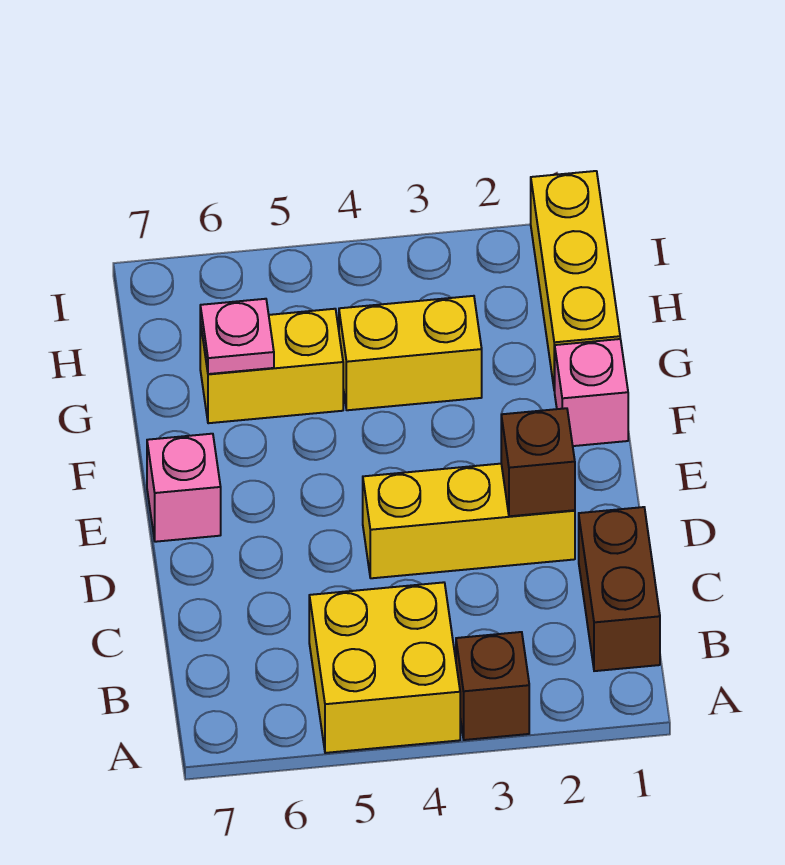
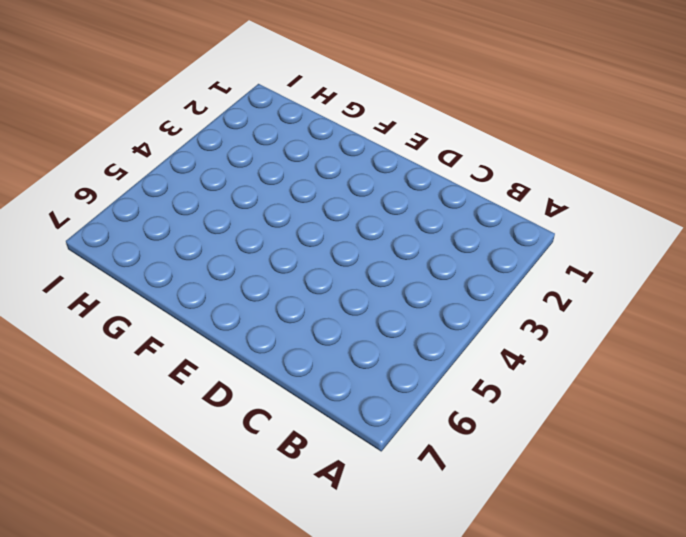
none -> brown 1x1 brick [456,632,529,740]
none -> yellow 2x2 brick [309,582,460,753]

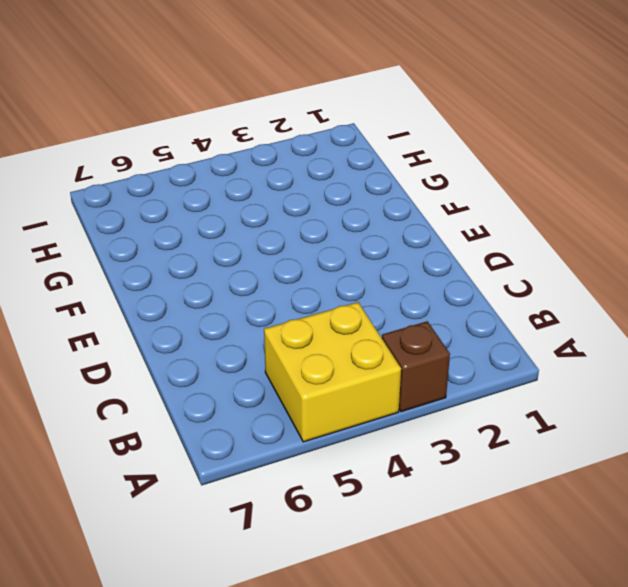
none -> brown 1x2 brick [579,507,660,671]
none -> yellow 1x3 brick [363,464,575,578]

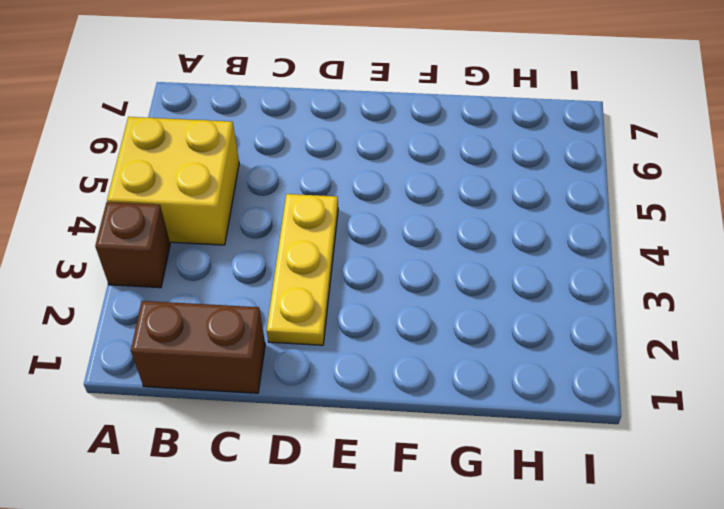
yellow 1x3 plate [267,194,338,345] -> yellow 1x3 brick [363,464,575,578]
none -> pink 1x1 brick [147,434,221,542]
none -> pink 1x1 brick [555,339,628,446]

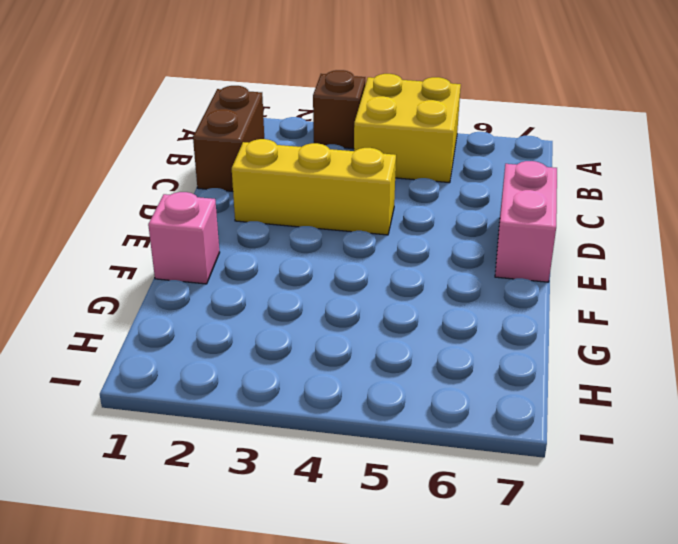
pink 1x2 brick [495,161,557,282] -> pink 1x1 brick [147,434,221,542]
none -> yellow 1x3 brick [531,171,620,391]
none -> yellow 1x2 brick [339,296,482,410]

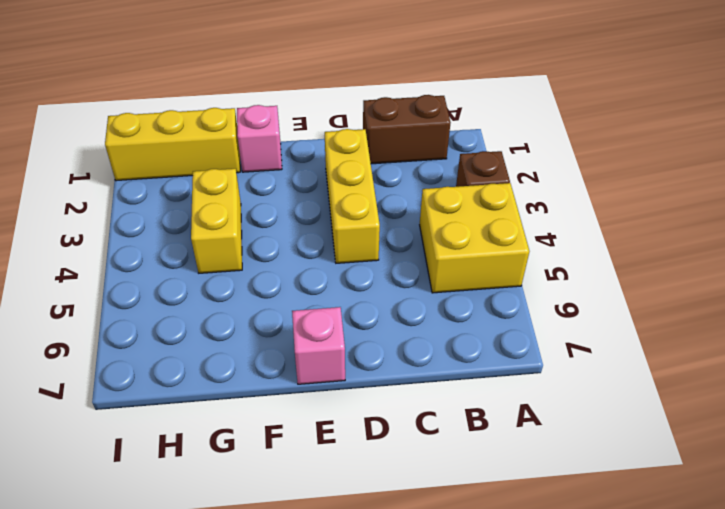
none -> yellow 1x2 brick [200,309,343,423]
none -> brown 1x1 brick [501,408,575,516]

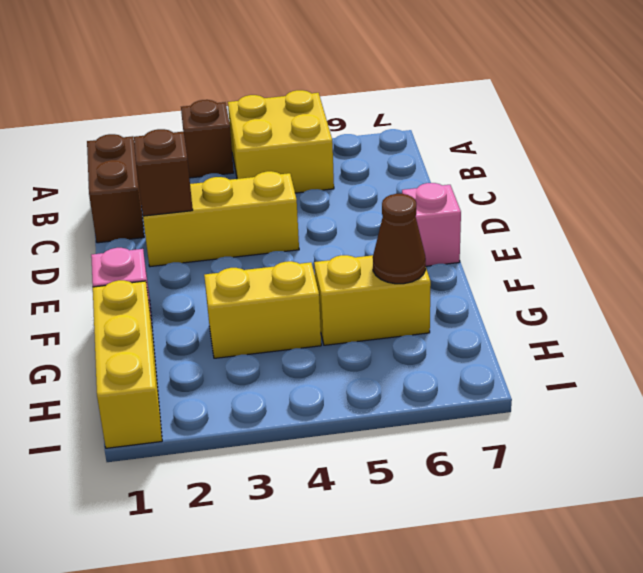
brown 1x1 cone [373,194,426,284] -> pink 1x1 plate [200,299,274,374]

